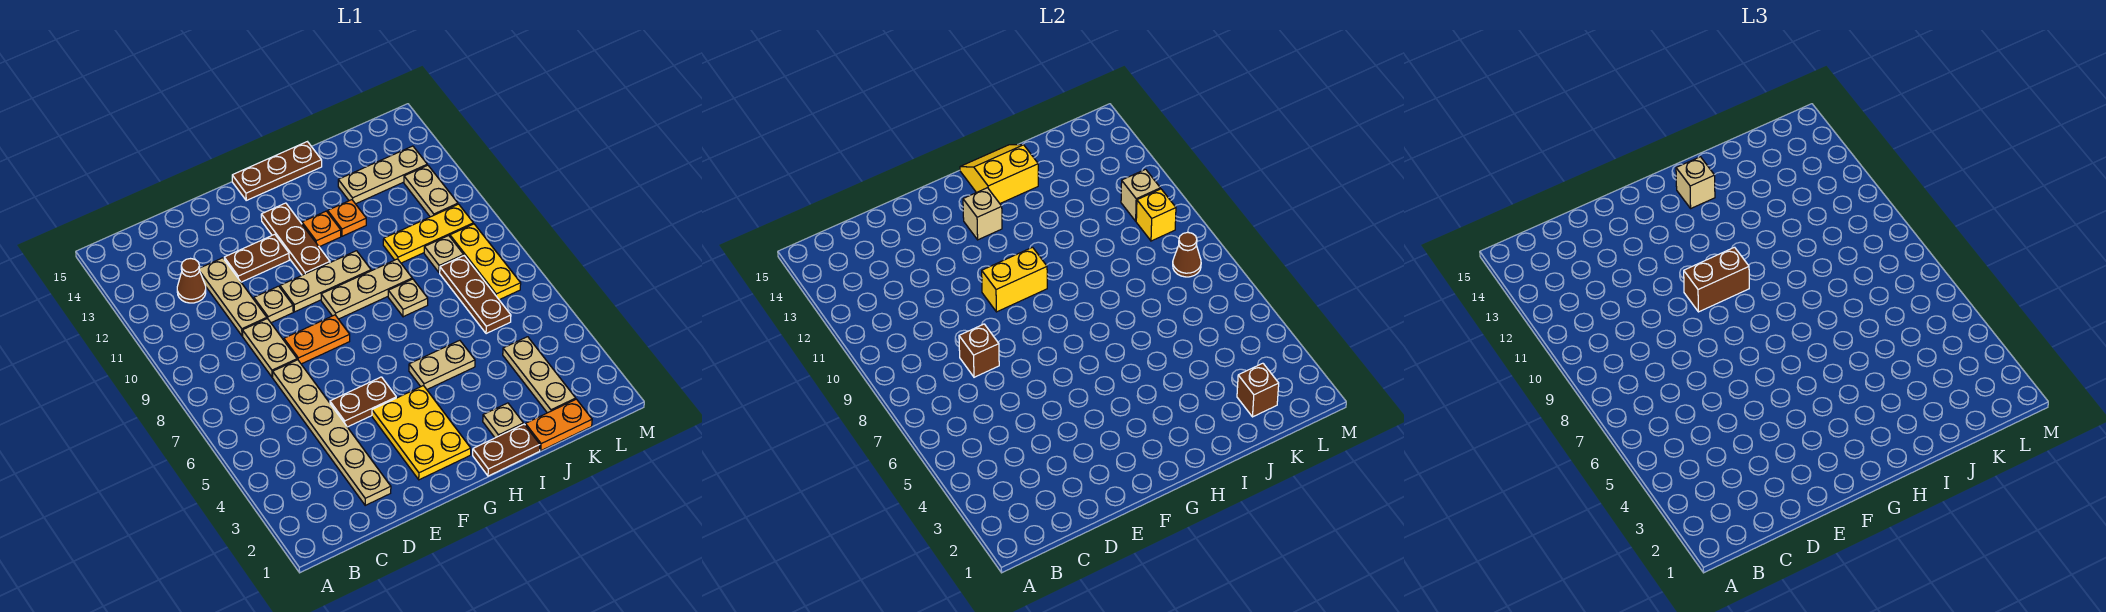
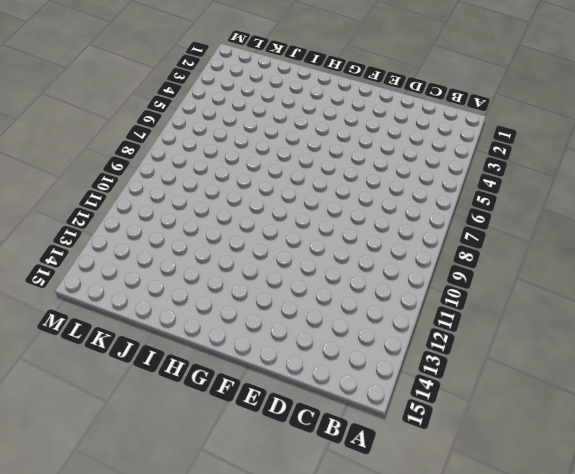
none -> brown 1x1 cone [177,259,206,303]
none -> tan 1x6 plate [273,360,391,505]
none -> tan 1x2 plate [242,319,297,377]
none -> tan 1x3 plate [199,258,267,336]

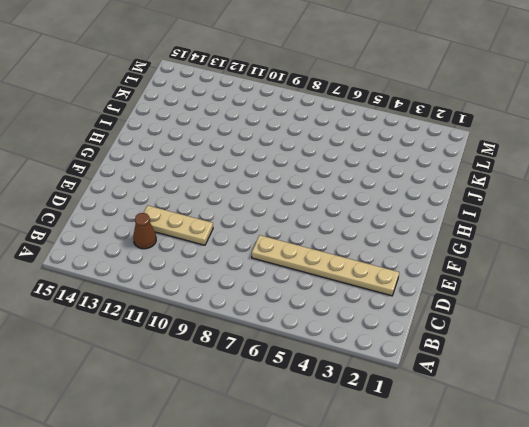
none -> tan 1x2 plate [242,319,297,377]
none -> brown 1x2 plate [330,377,396,427]
none -> orange 1x2 plate [284,315,350,364]
none -> tan 1x1 plate [254,286,293,323]

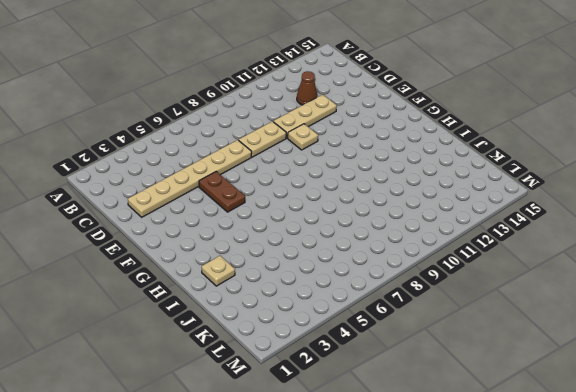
none -> orange 1x2 plate [284,315,350,364]
none -> brown 1x2 plate [224,234,289,282]
none -> yellow 2x3 plate [372,386,471,480]
none -> tan 1x3 plate [280,251,371,312]

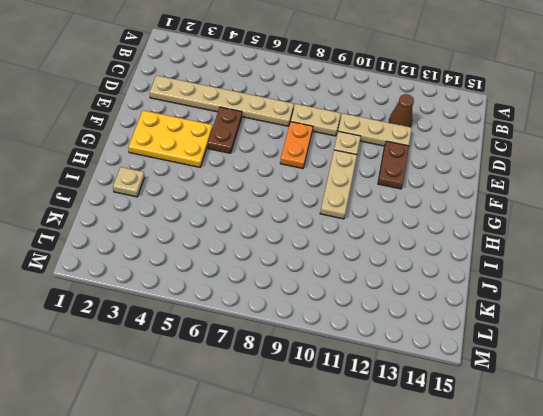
none -> tan 1x3 plate [321,259,412,319]
none -> brown 1x3 plate [261,203,330,275]
none -> brown 1x3 plate [232,142,322,200]
none -> brown 1x2 plate [473,424,540,476]

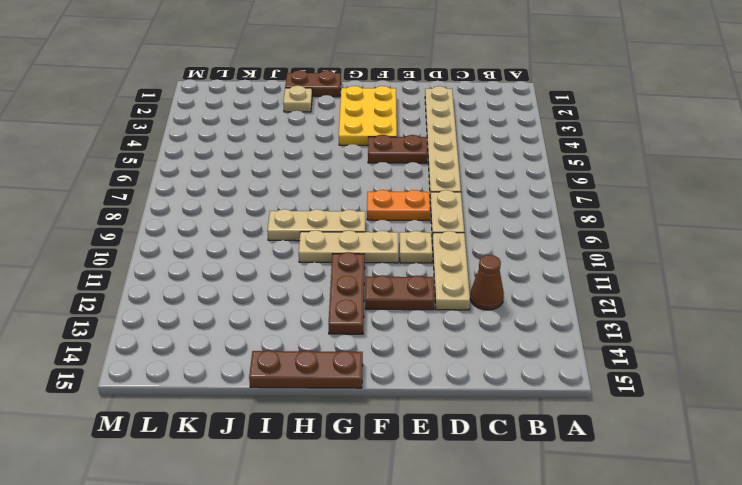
none -> tan 1x2 plate [409,340,475,389]
none -> orange 1x1 plate [302,211,341,247]
none -> tan 1x1 plate [388,279,428,317]
none -> orange 1x1 plate [328,200,366,236]

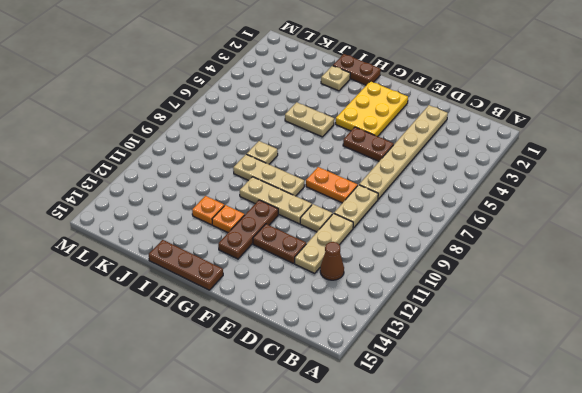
none -> orange 1x2 plate [525,399,592,451]
none -> yellow 1x3 plate [383,204,473,263]
none -> tan 1x3 plate [338,146,427,204]
none -> tan 1x3 plate [503,337,576,413]

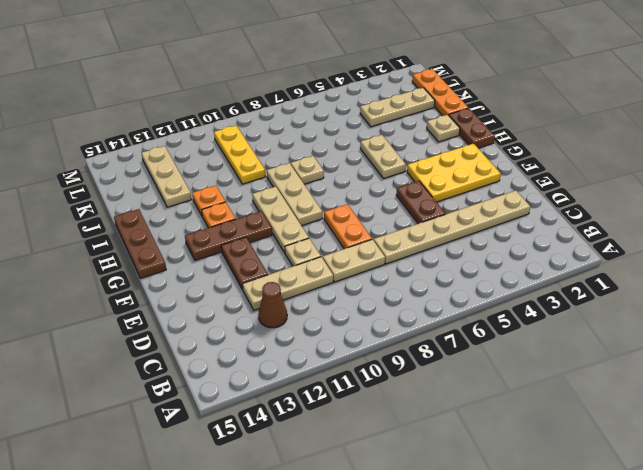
orange 1x3 plate [412,69,468,116] -> orange 1x2 plate [525,399,592,451]
none -> brown 1x3 plate [440,256,511,334]
none -> tan 1x1 plate [424,236,464,273]
none -> yellow 1x3 plate [450,224,521,300]
none -> tan 1x2 plate [404,165,458,217]

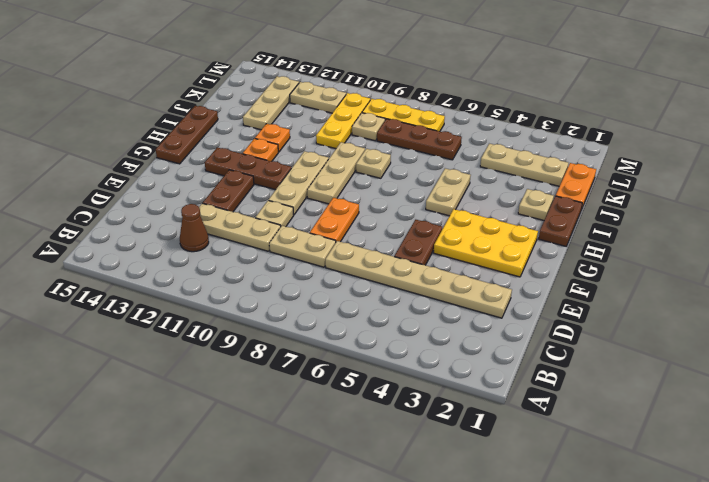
none -> brown 1x1 brick [959,324,999,377]
none -> yellow 1x2 brick [982,247,1047,312]
none -> tan 1x1 brick [963,188,1002,240]
none -> yellow 2x2 slope [960,145,1038,203]

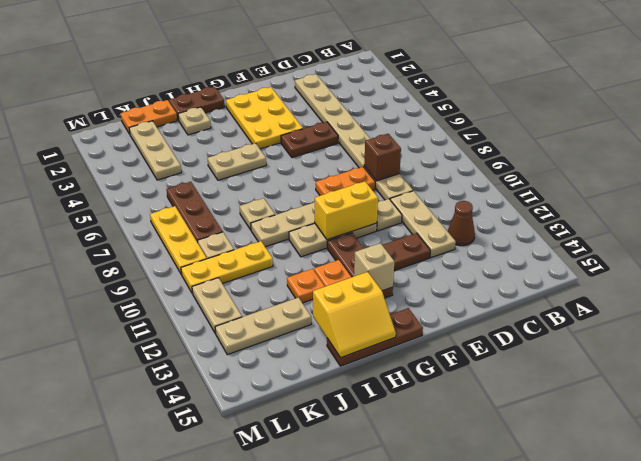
none -> brown 1x1 brick [1237,363,1279,417]
none -> brown 1x1 cone [1173,232,1201,277]
none -> yellow 1x1 brick [1136,189,1176,241]
none -> tan 1x1 brick [1121,169,1160,221]

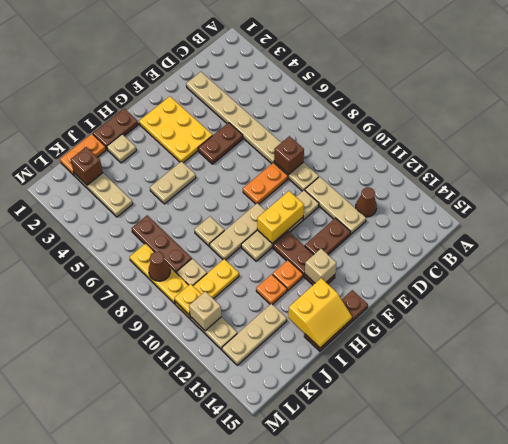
yellow 1x1 plate [174,284,201,316] -> yellow 1x1 brick [1136,189,1176,241]
none -> brown 1x2 brick [1684,247,1749,312]
none -> tan 1x1 brick [1676,157,1715,208]

